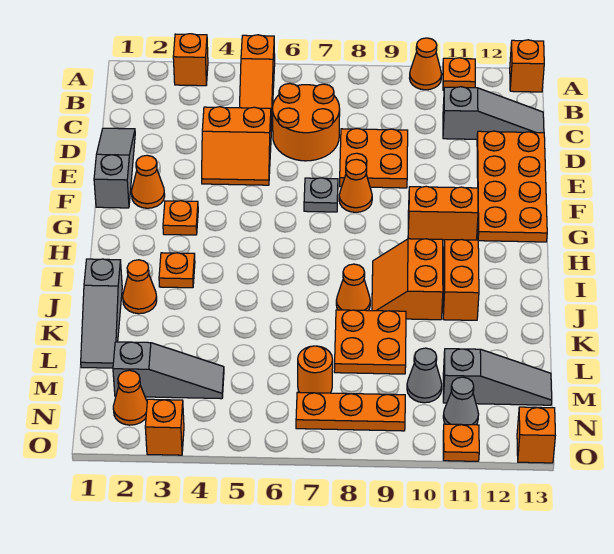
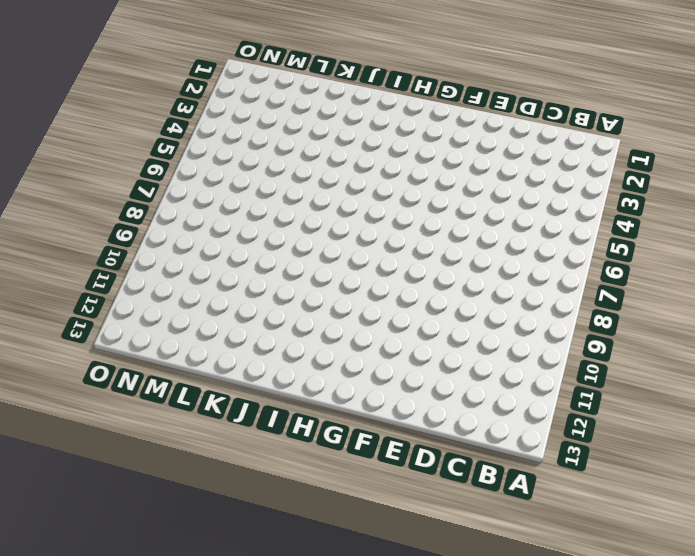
none -> orange 1x1 brick [173,34,208,86]
none -> orange 1x3 slope [239,35,275,130]
none -> orange 1x1 cone [410,38,442,90]
none -> orange 1x1 plate [443,58,475,90]

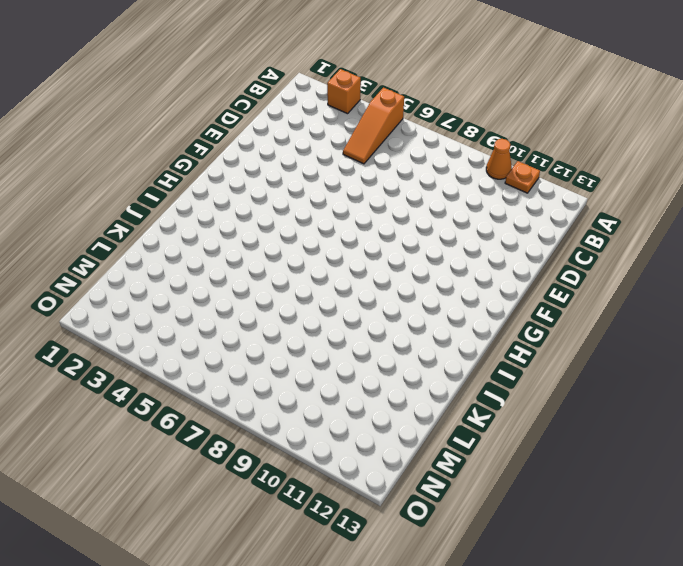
none -> orange 1x1 brick [510,40,544,92]
none -> orange 2x2 round brick [273,83,340,161]
none -> grey 1x3 slope [443,87,544,139]
none -> grey 1x3 slope [94,128,135,208]

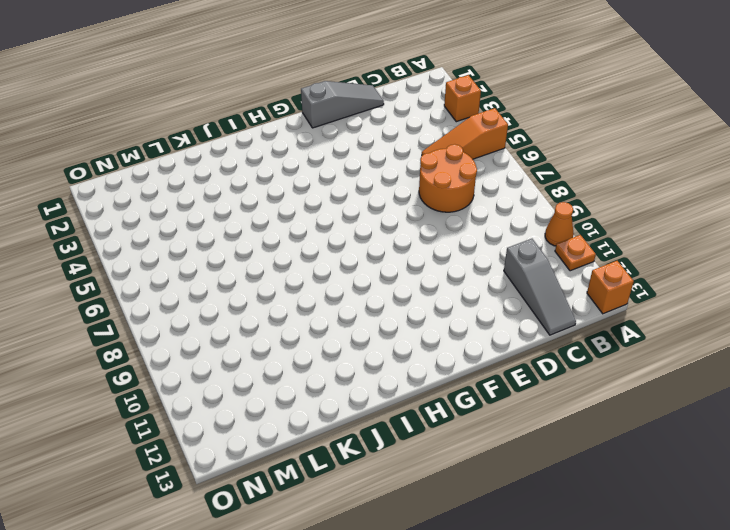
none -> orange 2x2 slope [202,107,271,185]
none -> orange 2x2 plate [340,128,408,188]
none -> orange 2x4 plate [477,131,547,242]
none -> orange 1x1 cone [131,155,165,208]

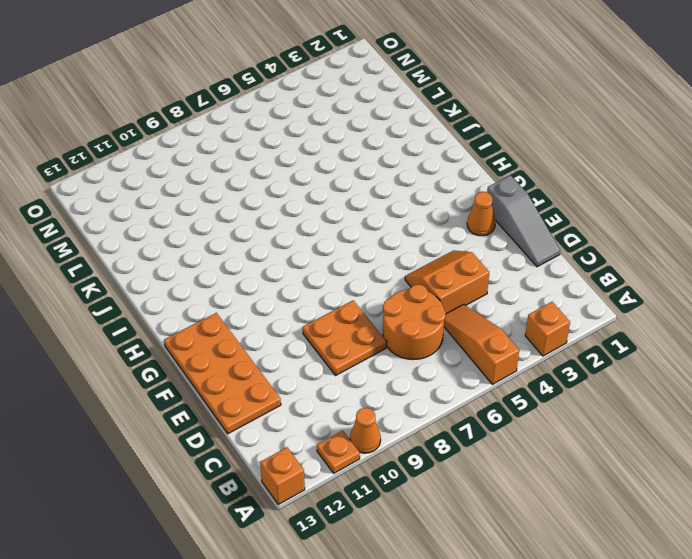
none -> grey 1x3 slope [443,87,544,139]
none -> grey 1x1 plate [304,178,338,212]
none -> orange 1x1 cone [339,159,372,212]
none -> orange 1x1 plate [163,201,198,235]

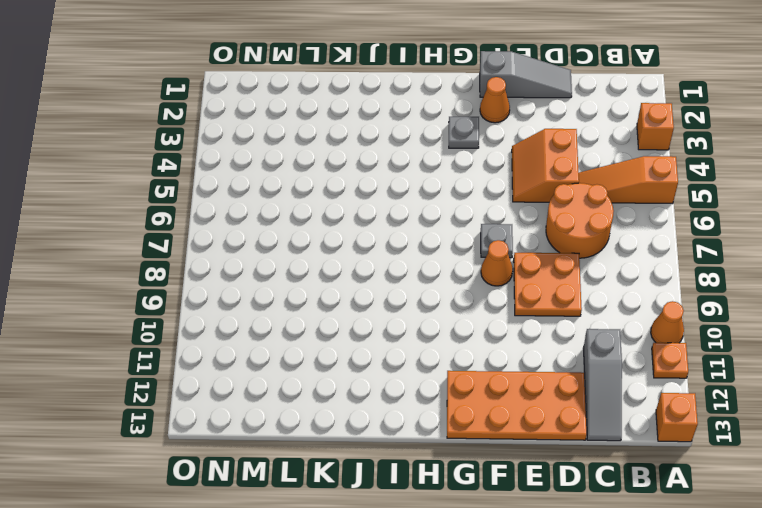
grey 1x1 plate [449,117,479,148] -> orange 1x1 plate [163,201,198,235]
none -> orange 1x2 brick [408,186,478,240]
none -> orange 1x1 plate [159,253,195,288]
none -> orange 2x2 slope [372,239,443,320]
none -> orange 1x2 brick [443,240,479,320]

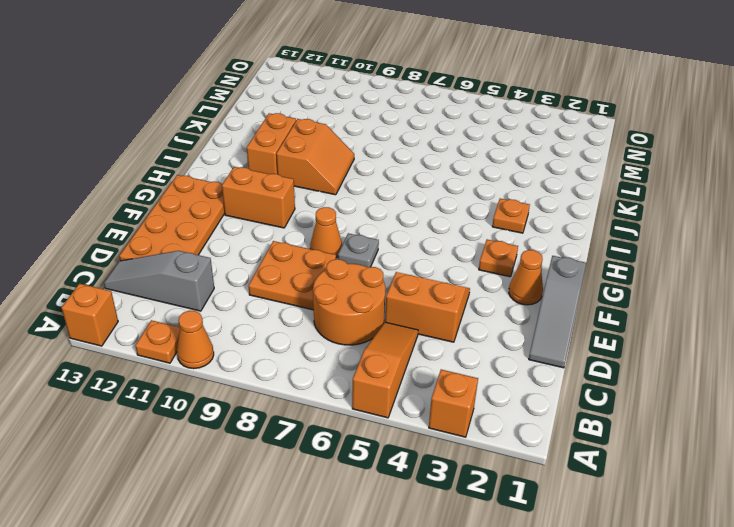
none -> grey 1x3 slope [81,259,122,368]
none -> orange 1x1 cone [123,260,157,314]
none -> orange 1x1 cone [336,264,370,311]
none -> orange 2x2 plate [334,310,406,374]

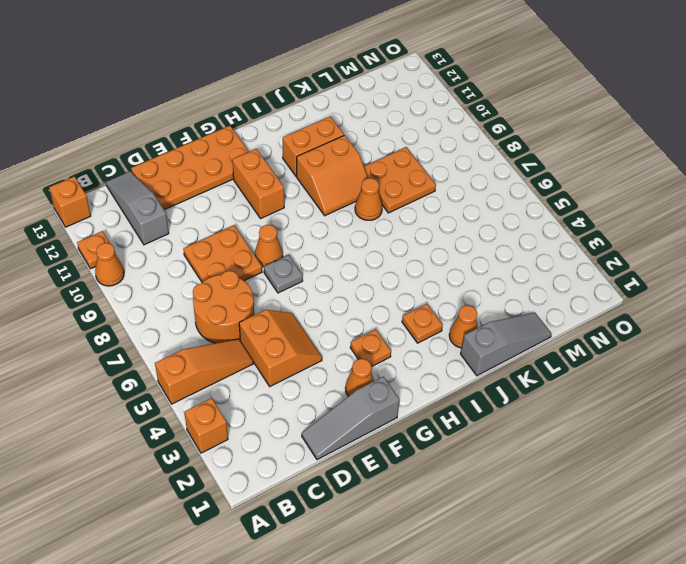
none -> grey 1x3 slope [113,342,224,399]
none -> orange 1x1 round brick [298,346,333,393]
none -> grey 1x1 cone [407,348,442,403]
none -> grey 1x3 slope [443,349,552,405]

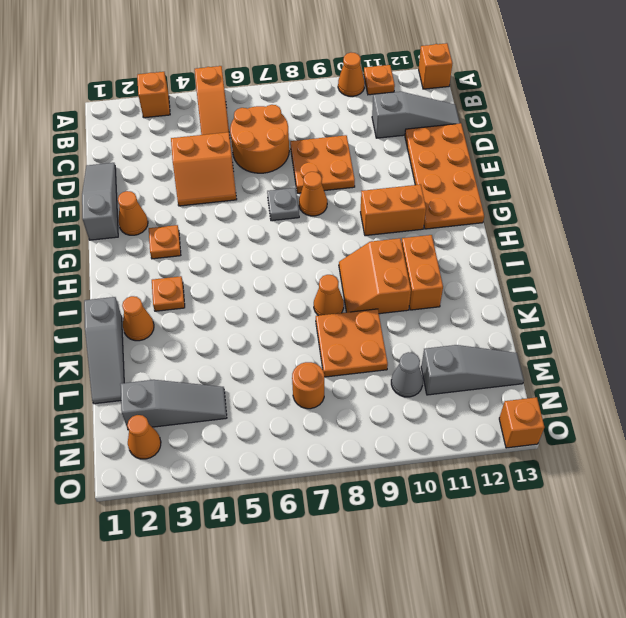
none -> orange 1x3 plate [296,392,405,431]
none -> grey 1x1 cone [443,377,479,425]
none -> orange 1x1 brick [145,399,184,455]
none -> orange 1x1 plate [443,424,479,461]

